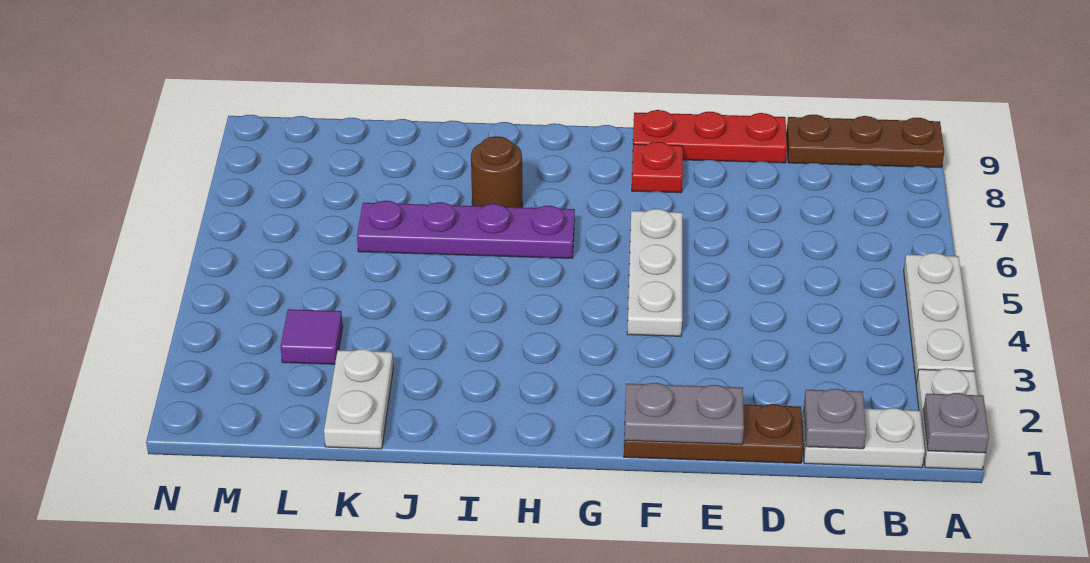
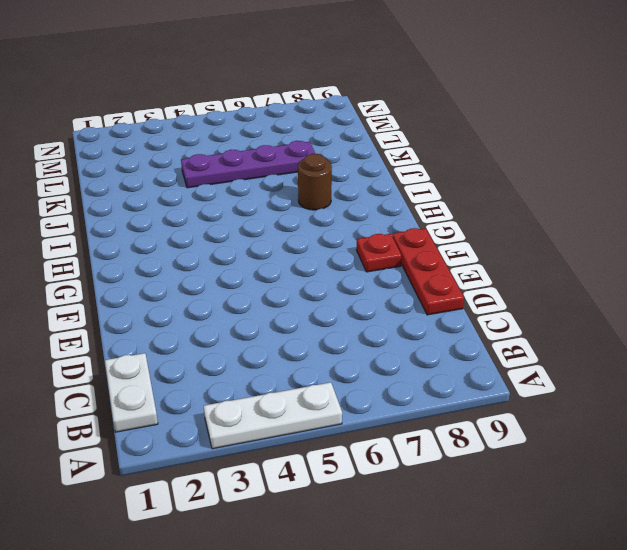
purple 1x4 plate [181,141,315,188] -> purple 1x4 plate turned to [357,201,575,258]
none -> white 1x2 plate [916,368,986,470]
none -> brown 1x3 plate [787,115,944,168]
none -> brown 1x3 plate [624,404,803,463]

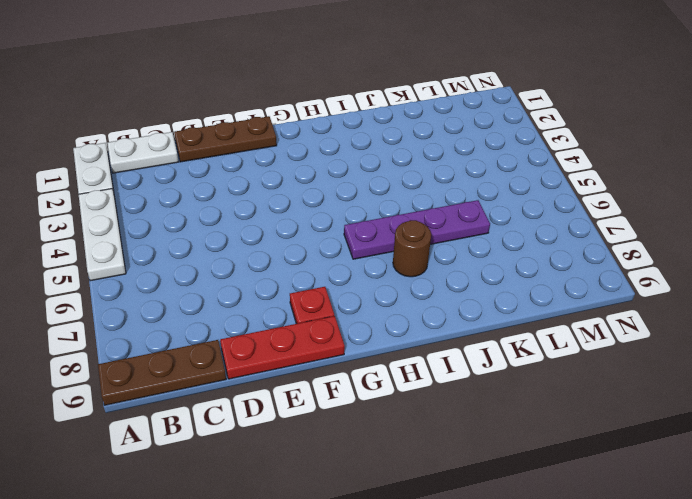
none -> white 1x3 plate [627,209,683,336]
none -> white 1x2 plate [324,349,393,449]
none -> purple 1x1 tile [280,309,343,364]

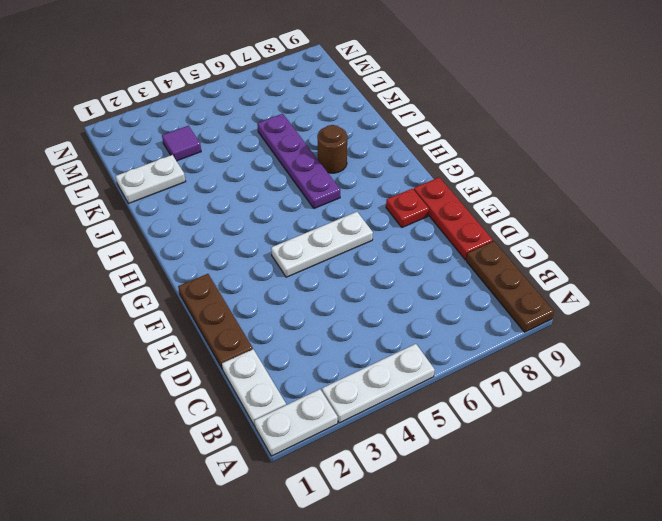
none -> grey 1x1 plate [923,393,989,453]
none -> grey 1x1 plate [804,389,866,449]
none -> grey 1x2 plate [624,383,744,445]

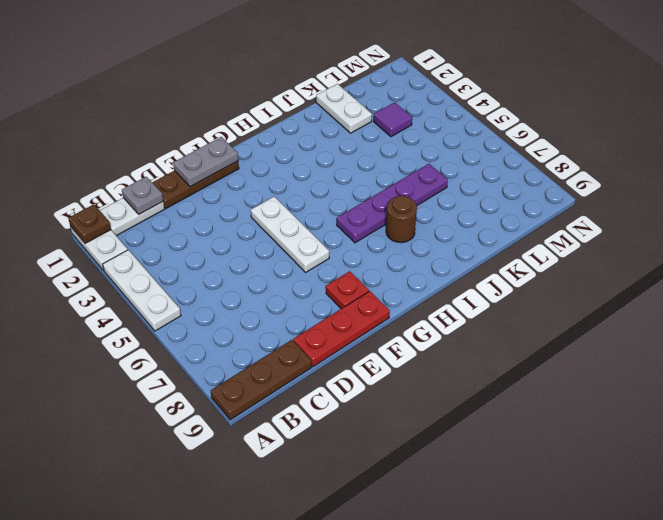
brown 1x1 plate [68,204,111,243] -> grey 1x1 plate [923,393,989,453]

